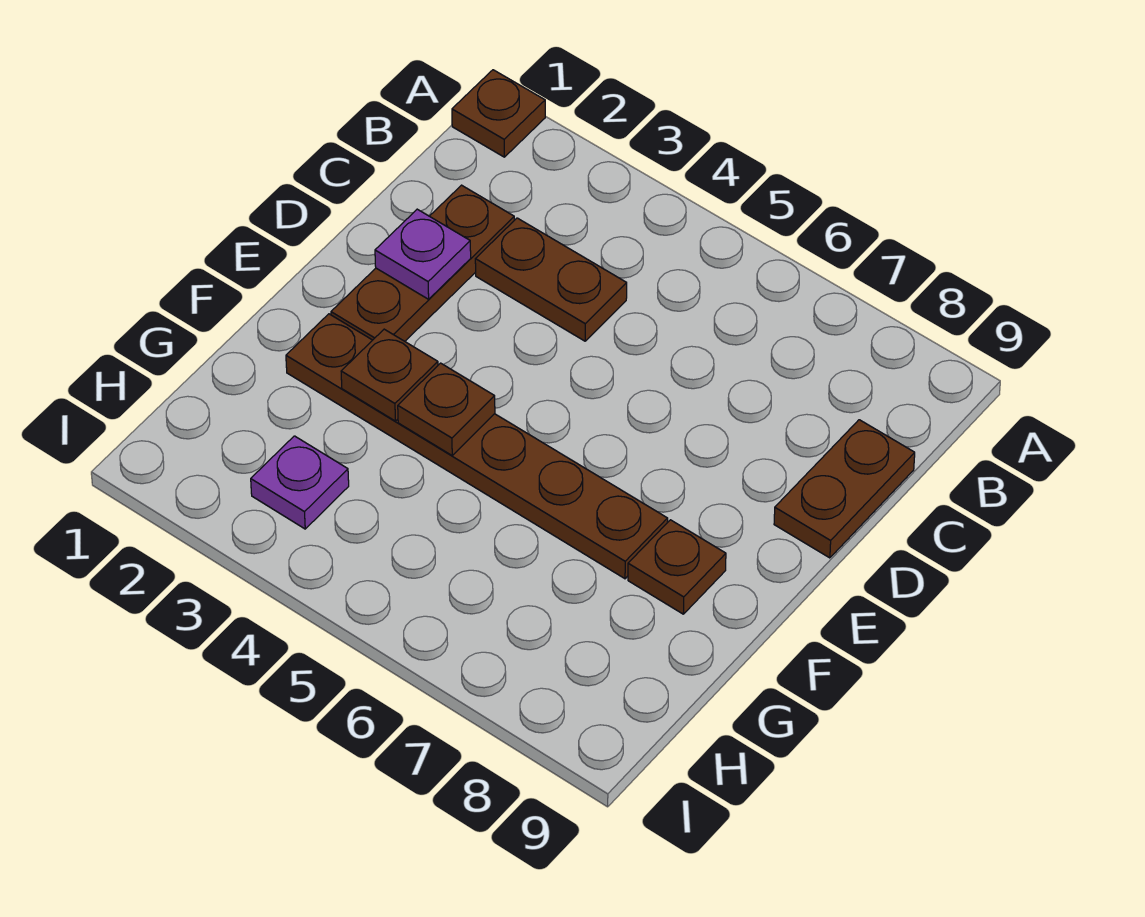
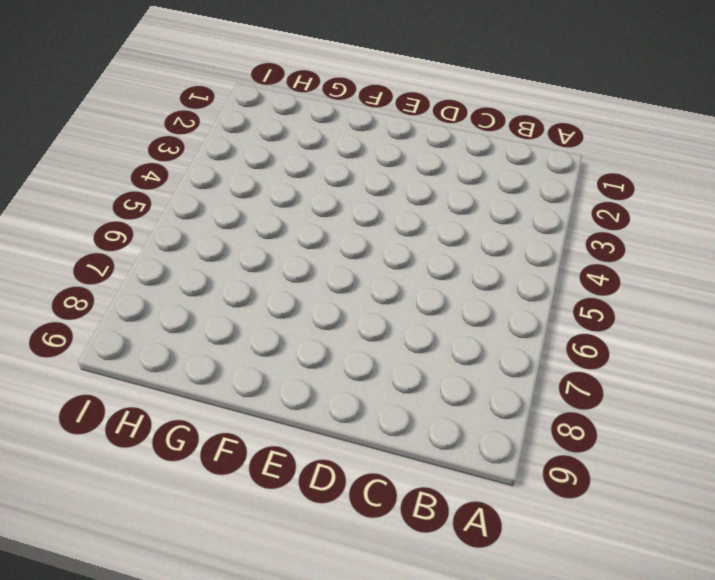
none -> brown 1x1 plate [452,70,545,157]
none -> brown 1x3 plate [331,185,514,341]

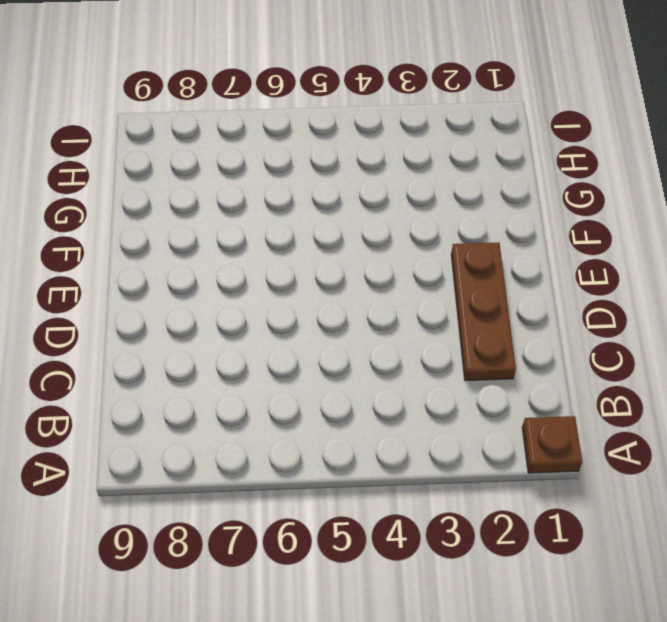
none -> brown 1x2 plate [475,218,627,341]
none -> brown 1x2 plate [774,420,915,558]

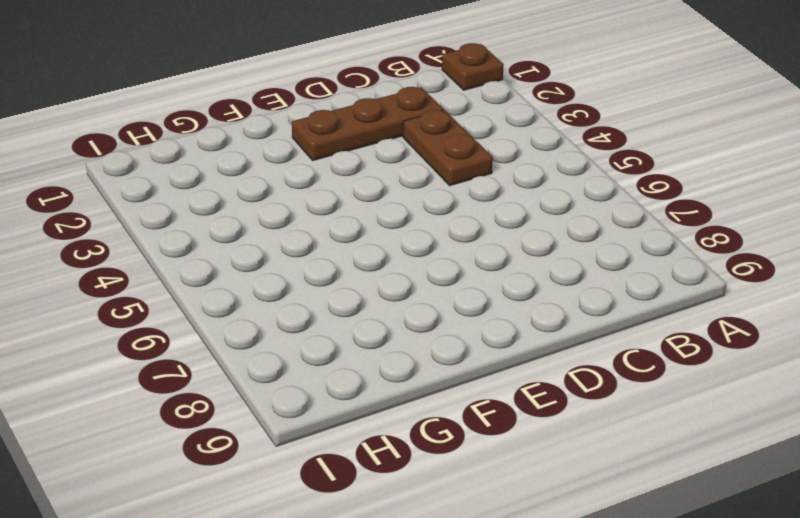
none -> brown 1x2 plate [774,420,915,558]
none -> brown 1x6 plate [286,314,668,579]

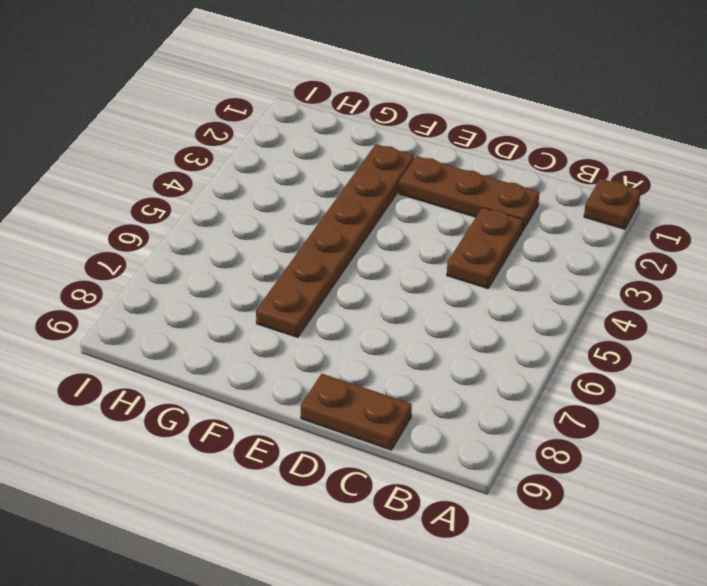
none -> brown 1x1 plate [628,520,726,614]
none -> purple 1x1 plate [251,436,349,529]

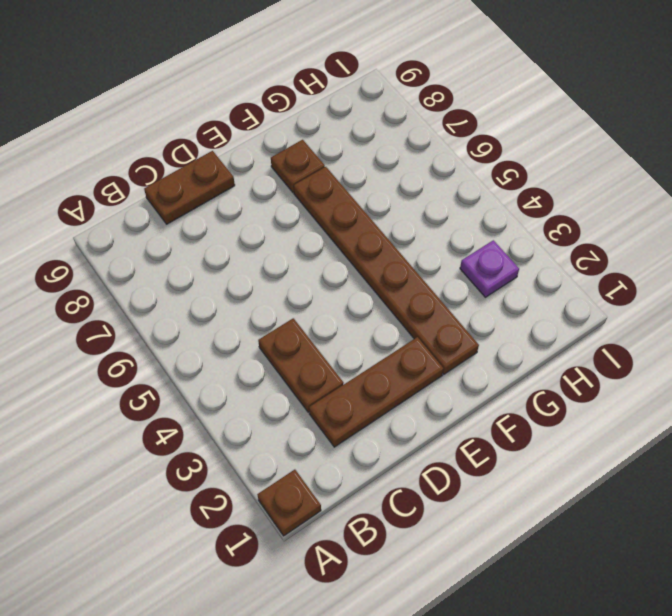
none -> purple 1x1 plate [375,209,471,299]
none -> brown 1x1 plate [341,329,438,421]

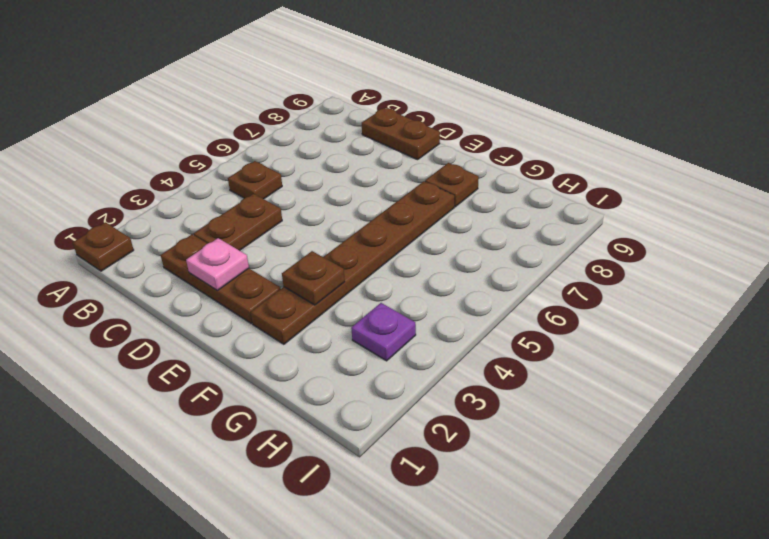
brown 1x1 plate [228,161,282,199] -> brown 1x1 plate moved to [398,363,495,455]
pink 1x1 plate [186,238,249,290] -> purple 1x1 plate [375,209,471,299]

